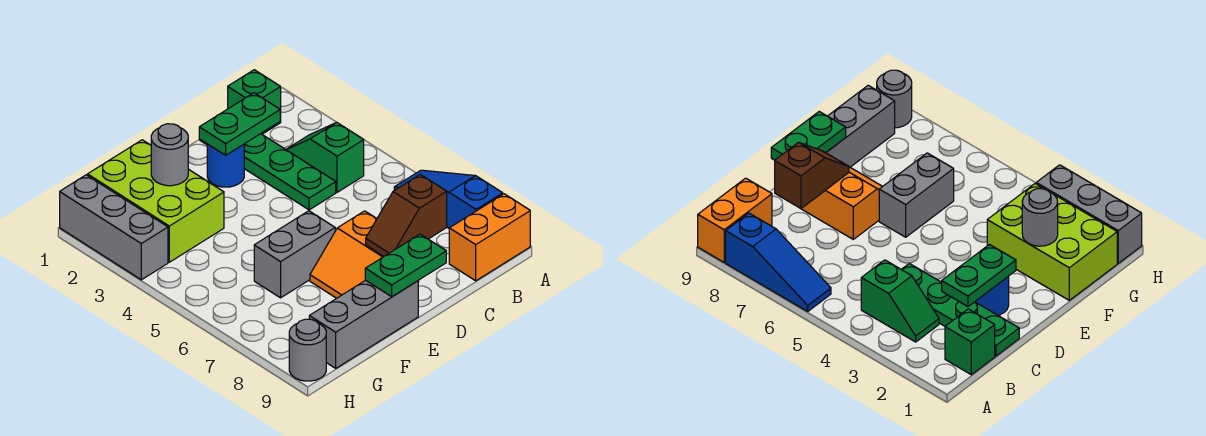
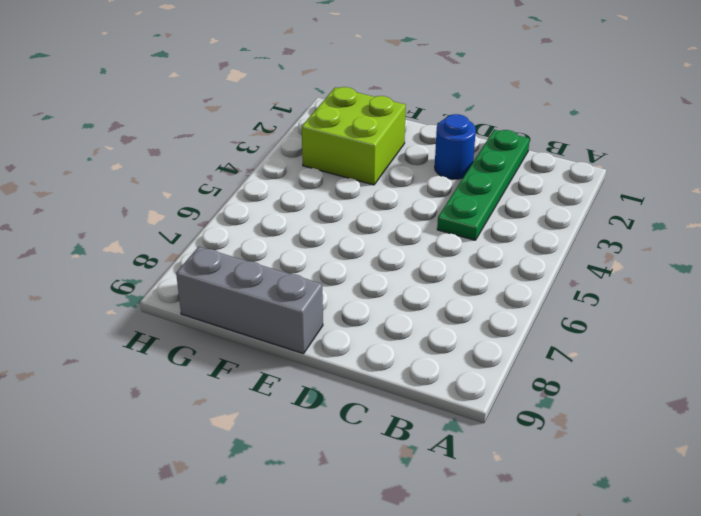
lime 2x2 brick [302,87,406,185] -> lime 2x3 brick [88,140,224,262]
none -> blue 1x3 slope [394,170,503,228]
none -> orange 1x2 brick [449,194,530,281]
none -> green 1x1 brick [228,70,281,134]

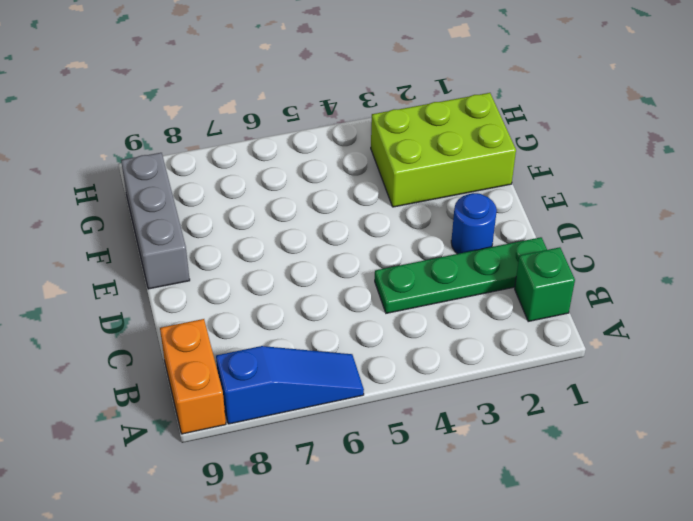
none -> green 1x2 slope [286,122,364,192]
none -> orange 2x2 slope [310,211,419,298]
none -> grey 1x2 brick [254,211,335,298]

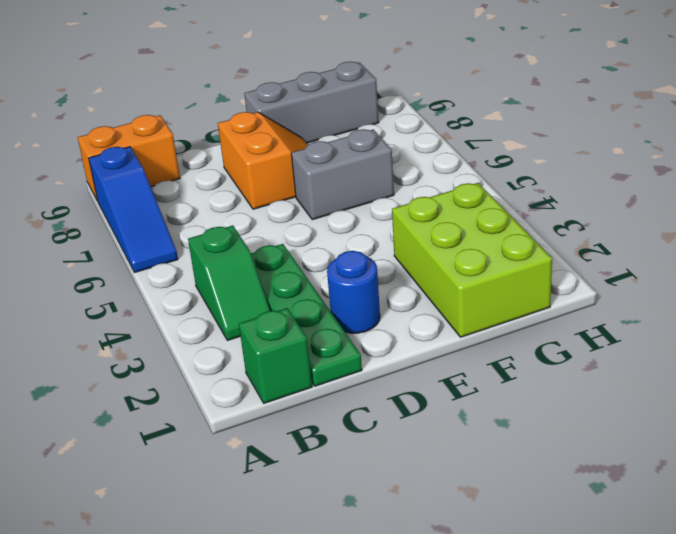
none -> grey 1x3 brick [60,175,168,280]
none -> grey 1x1 round brick [289,319,326,381]
none -> green 1x2 plate [199,93,280,155]

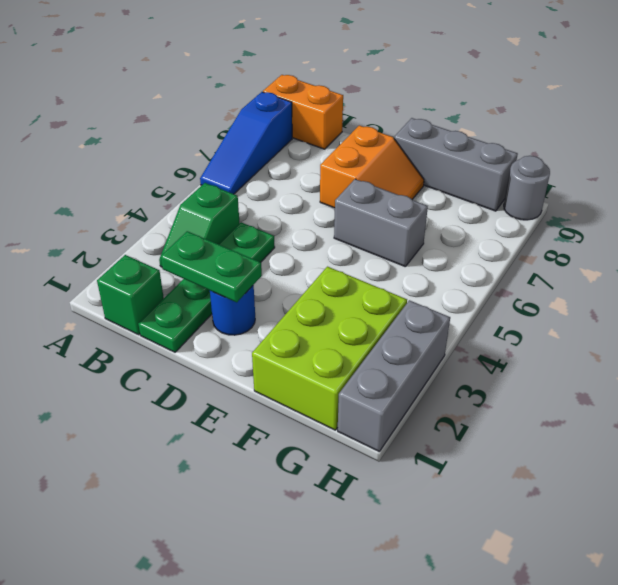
none -> brown 1x2 slope [366,174,447,256]
none -> green 1x2 plate [365,234,446,297]
none -> grey 1x1 round brick [151,124,188,186]

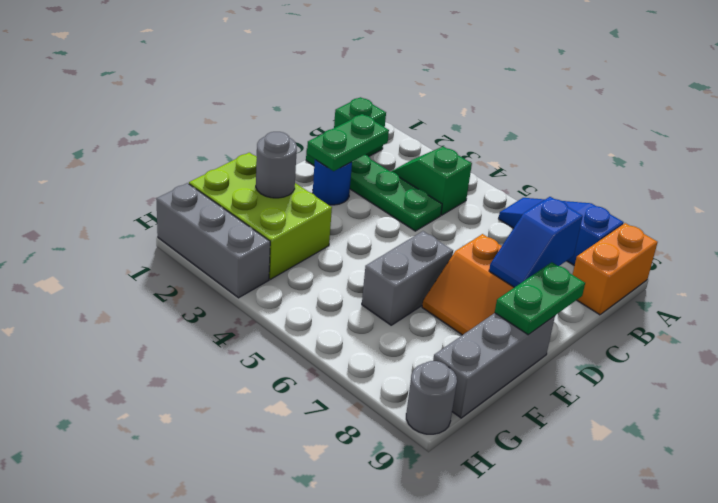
blue 1x2 slope [489,197,583,287] -> brown 1x2 slope [366,174,447,256]

